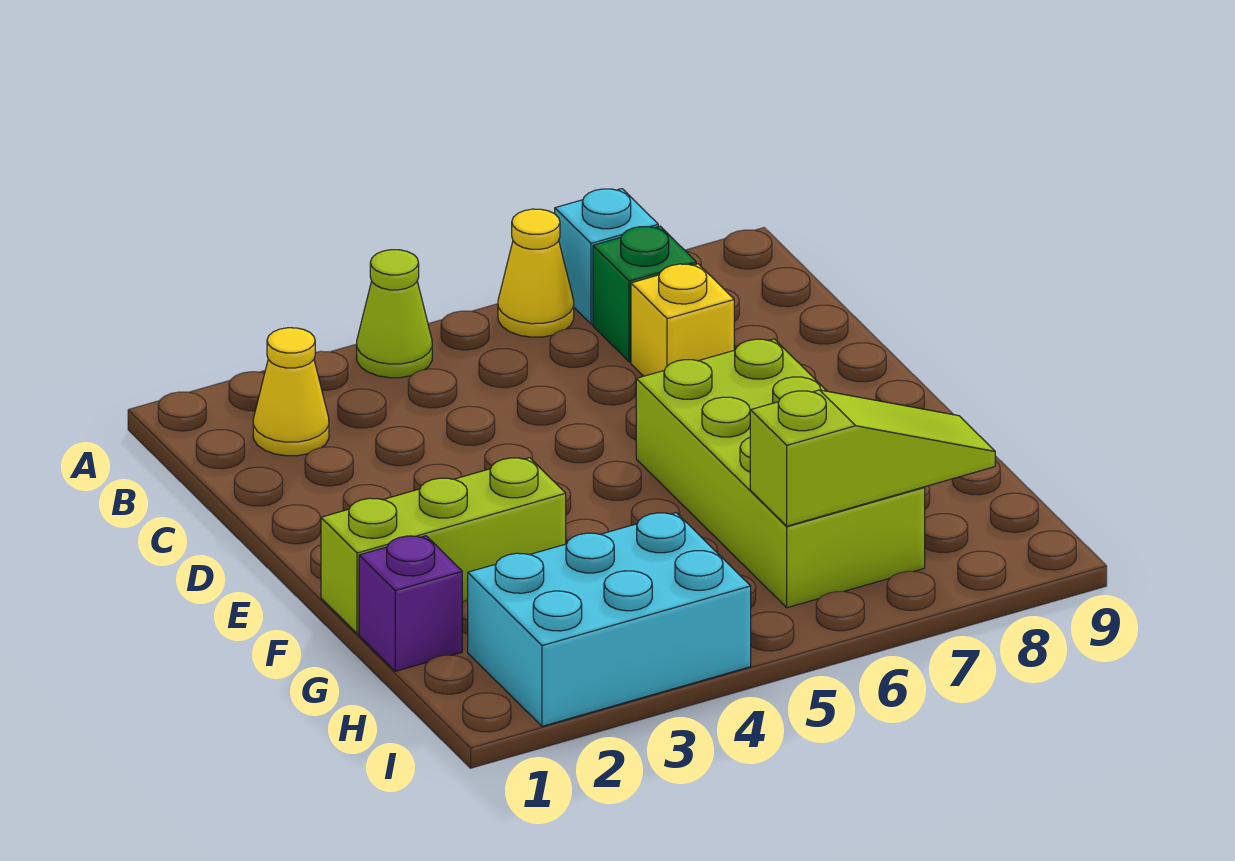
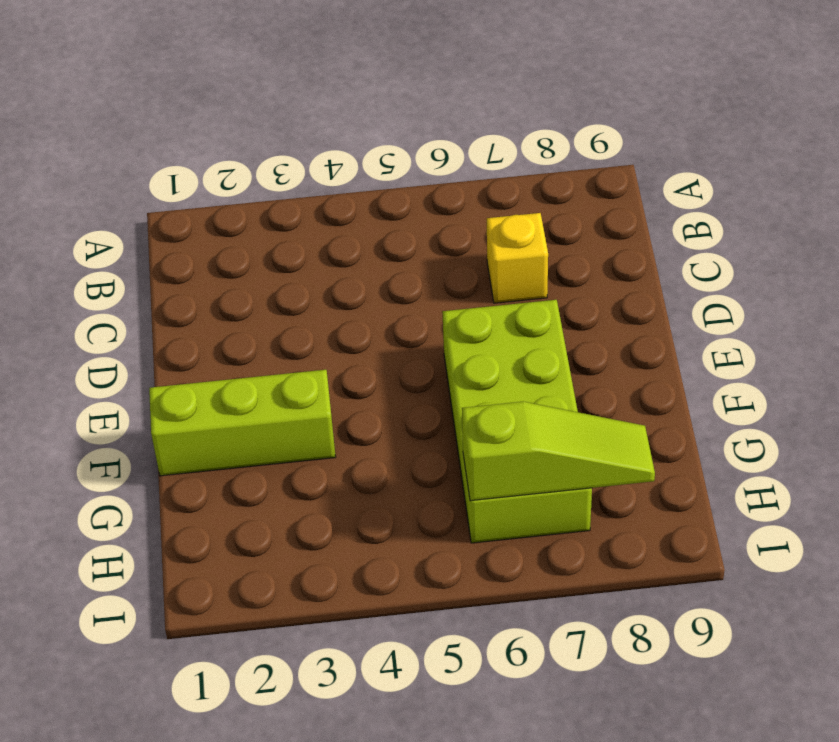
none -> lime 1x1 cone [357,250,432,378]
none -> yellow 1x1 cone [498,209,574,337]

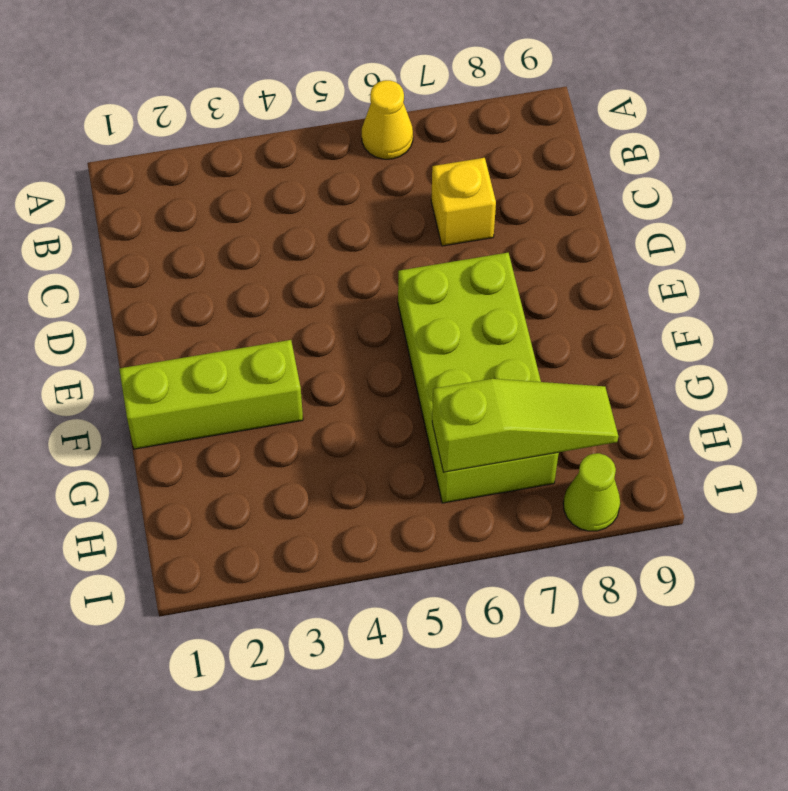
lime 1x1 cone [563,453,620,531] -> lime 1x1 cone moved to [357,250,432,378]
none -> cyan 1x1 brick [555,189,658,324]
none -> yellow 1x1 cone [253,328,329,456]

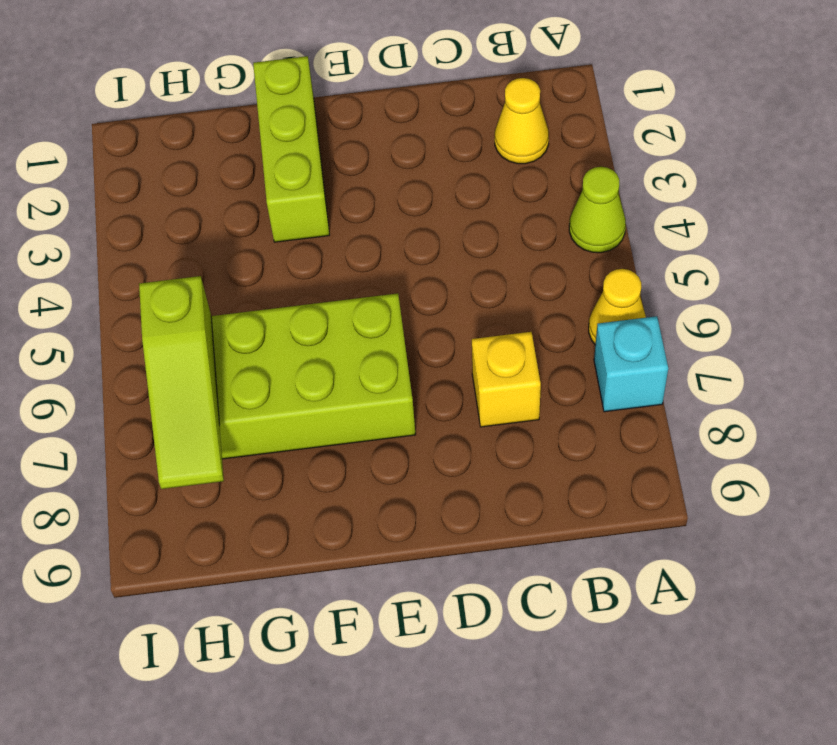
none -> green 1x1 brick [593,226,696,362]
none -> purple 1x1 brick [359,536,462,671]

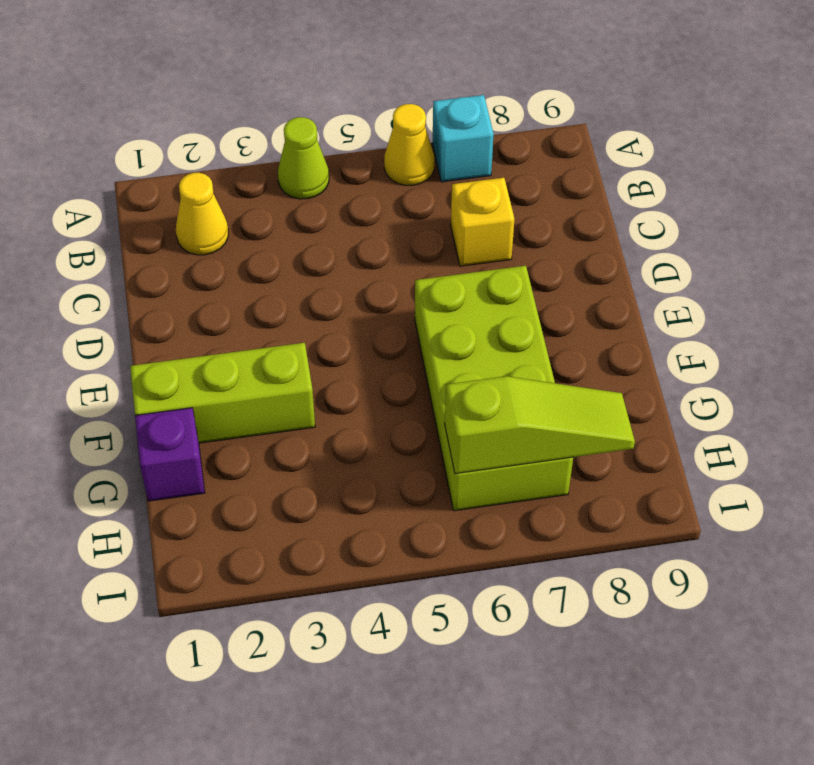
none -> green 1x1 brick [593,226,696,362]
none -> cyan 2x3 brick [468,513,751,726]

